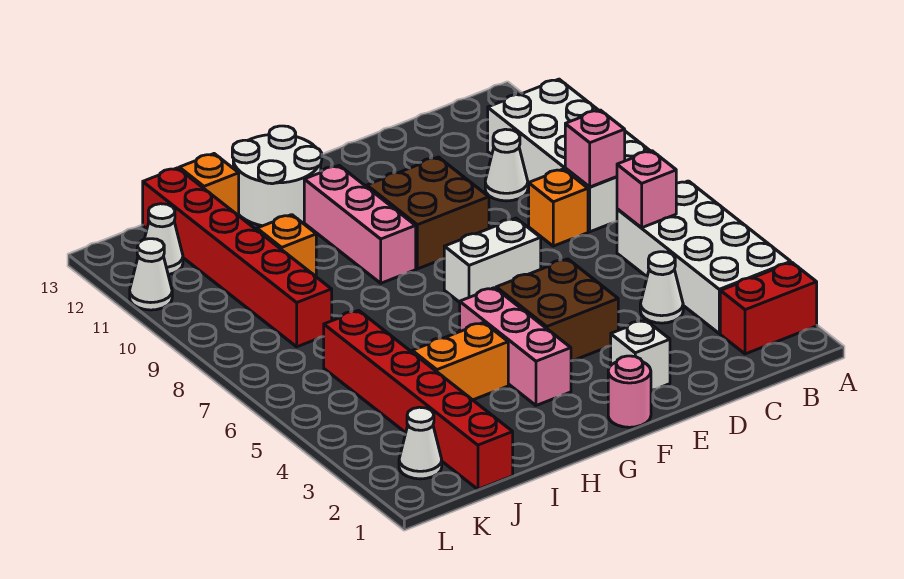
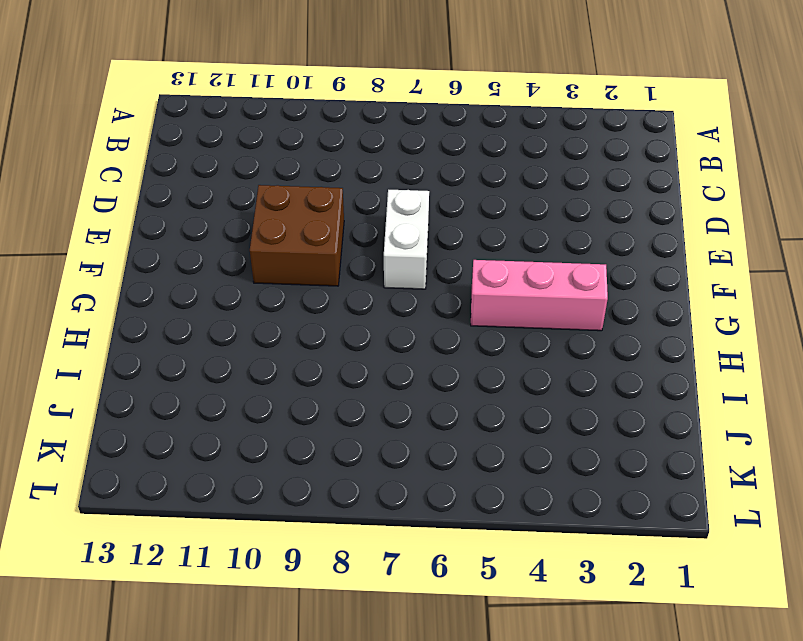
none -> red 1x2 brick [720,263,817,354]
none -> white 2x4 brick [617,181,791,334]
none -> white 2x4 brick [488,79,650,232]

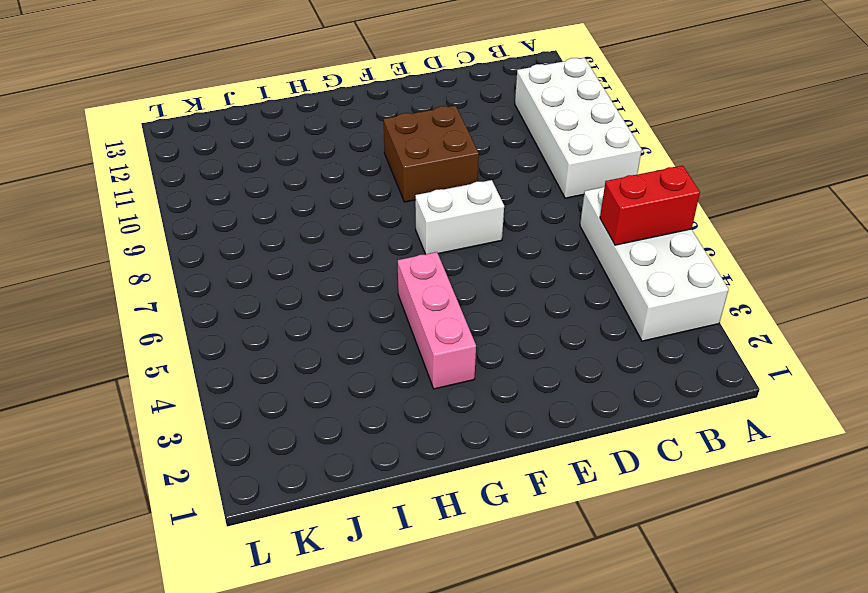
red 1x2 brick [600,166,700,245] -> red 1x2 brick moved to [720,263,817,354]
none -> white 1x1 cone [640,252,683,323]
none -> orange 1x1 brick [529,169,588,246]
none -> white 1x1 cone [485,129,528,201]

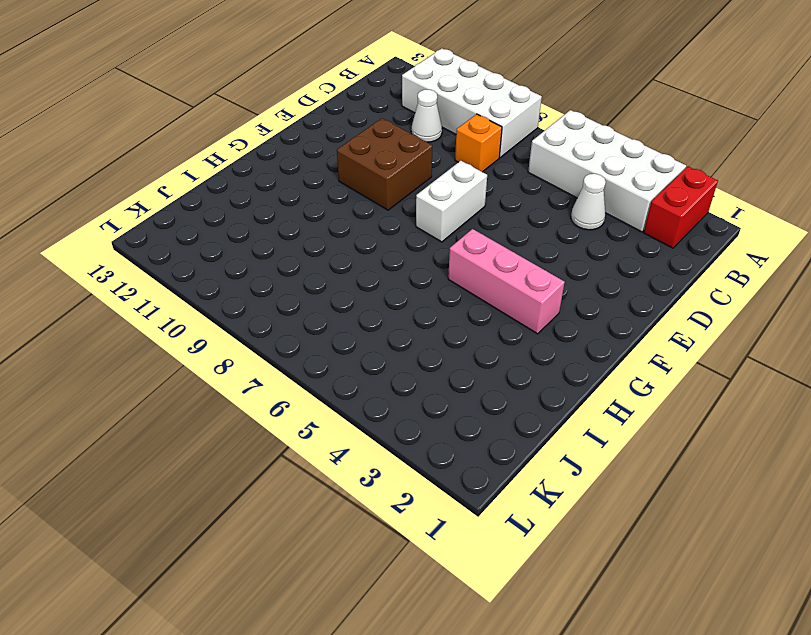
none -> white 1x1 brick [611,320,670,391]
none -> brown 2x2 brick [496,259,618,361]
none -> pink 1x1 round brick [608,356,651,427]

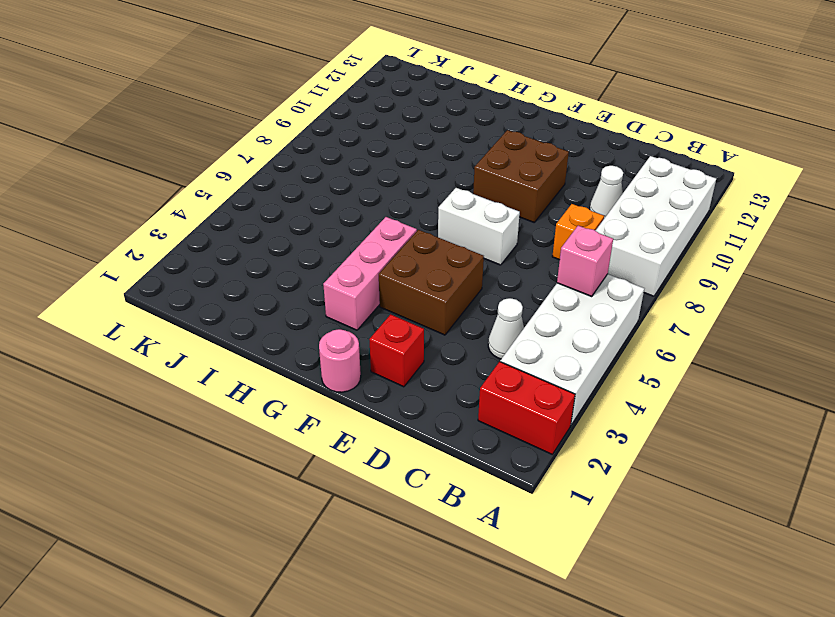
red 1x1 brick [369,314,424,387] -> white 1x1 brick [611,320,670,391]
none -> pink 1x3 brick [304,166,416,283]
none -> white 2x2 round brick [232,126,322,226]
none -> orange 1x2 brick [412,322,508,400]

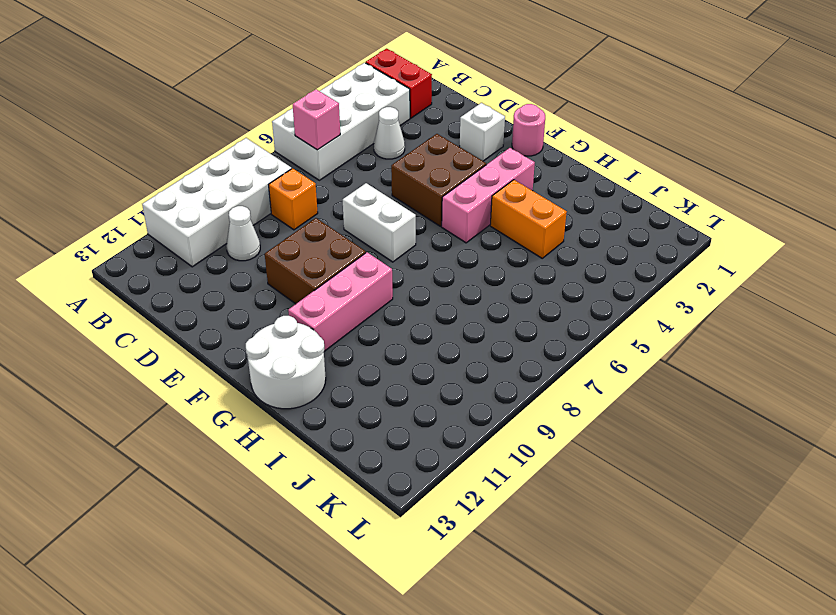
none -> orange 1x1 brick [257,215,316,276]
none -> orange 1x1 brick [179,154,239,216]
none -> red 1x6 brick [323,310,513,489]

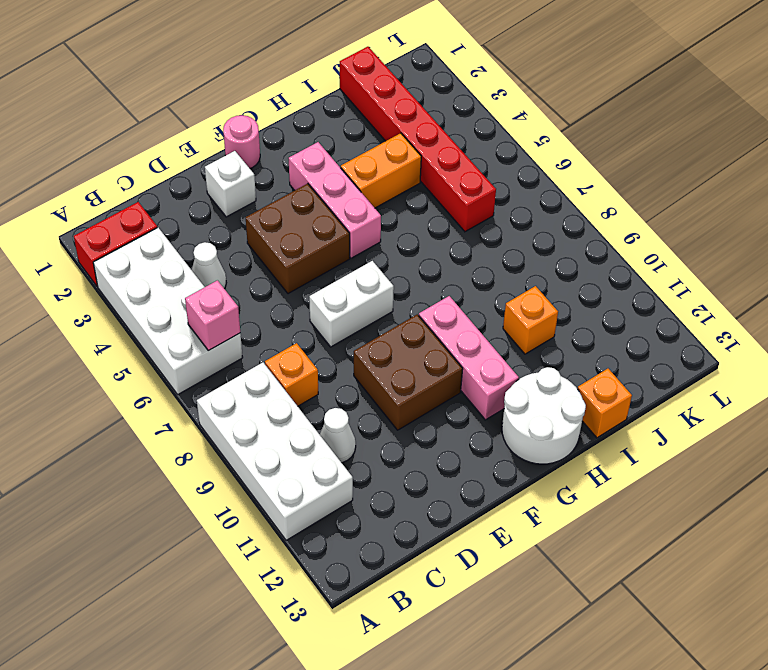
none -> red 1x6 brick [143,168,332,347]
none -> white 1x1 cone [399,407,442,479]
none -> white 1x1 cone [145,204,183,275]

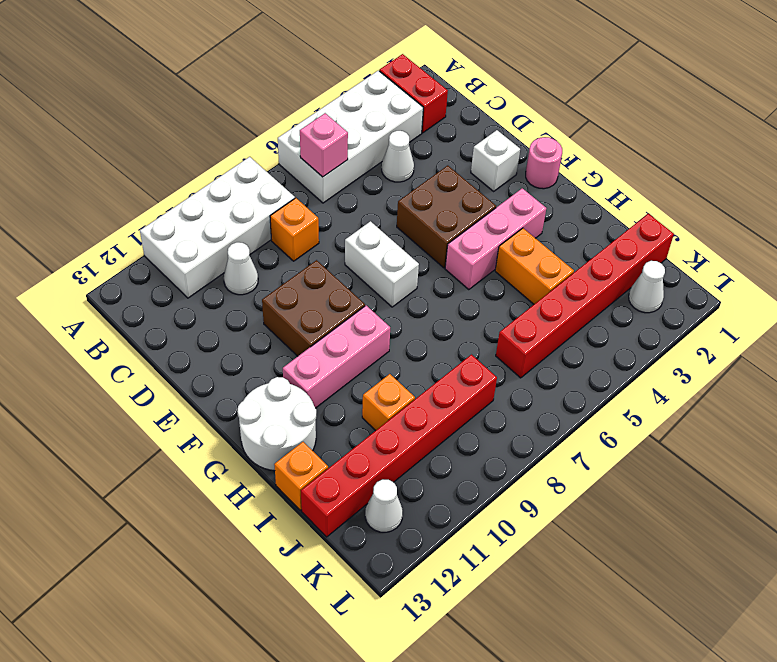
none -> white 1x1 cone [130,239,172,310]
none -> pink 1x1 brick [565,110,625,187]

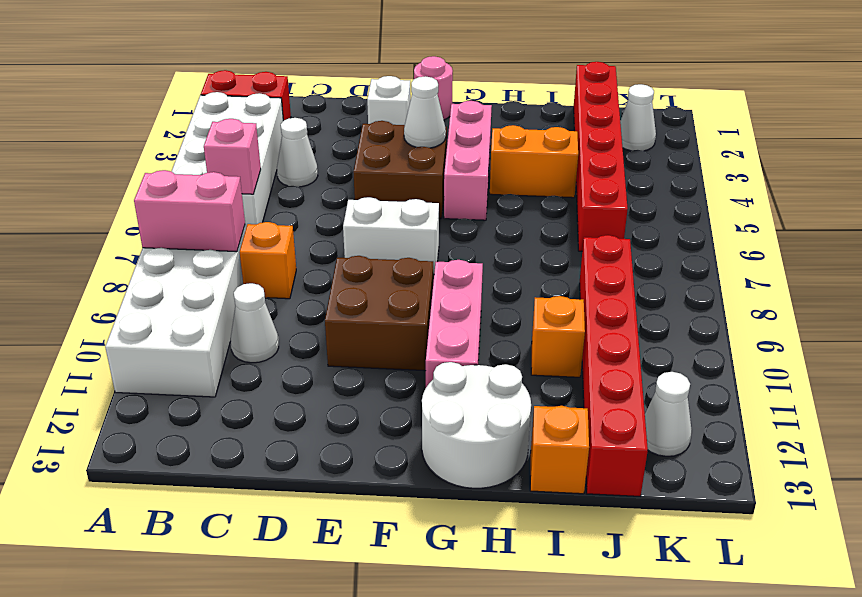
pink 1x2 brick [134,170,245,252] -> pink 1x1 brick [565,110,625,187]
white 1x1 cone [404,76,446,148] -> white 1x1 cone moved to [130,239,172,310]

